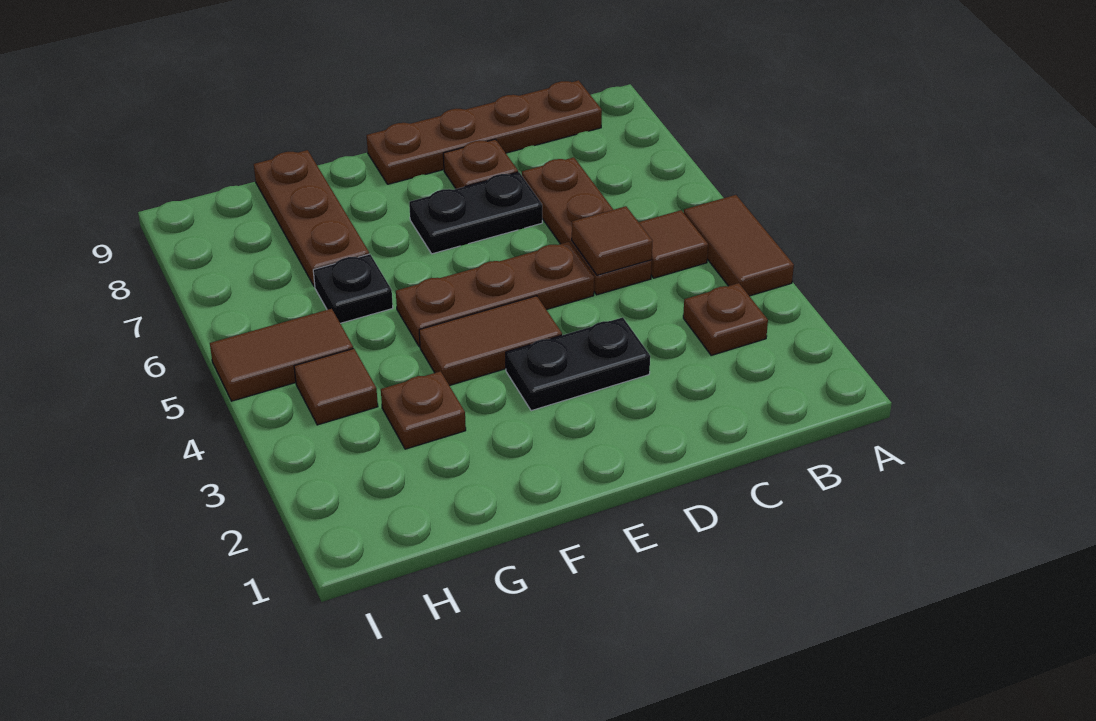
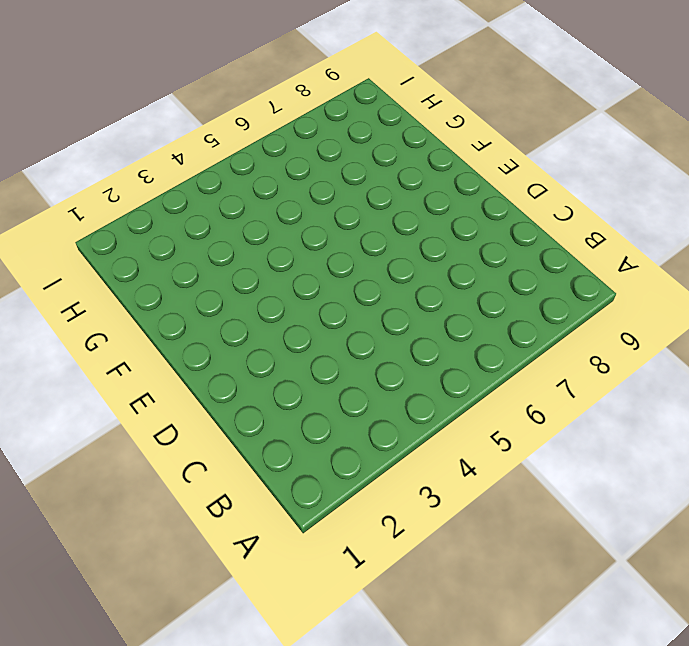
none -> brown 1x2 tile [684,195,794,296]
none -> brown 1x1 plate [683,283,768,355]
none -> brown 1x1 tile [639,210,708,278]

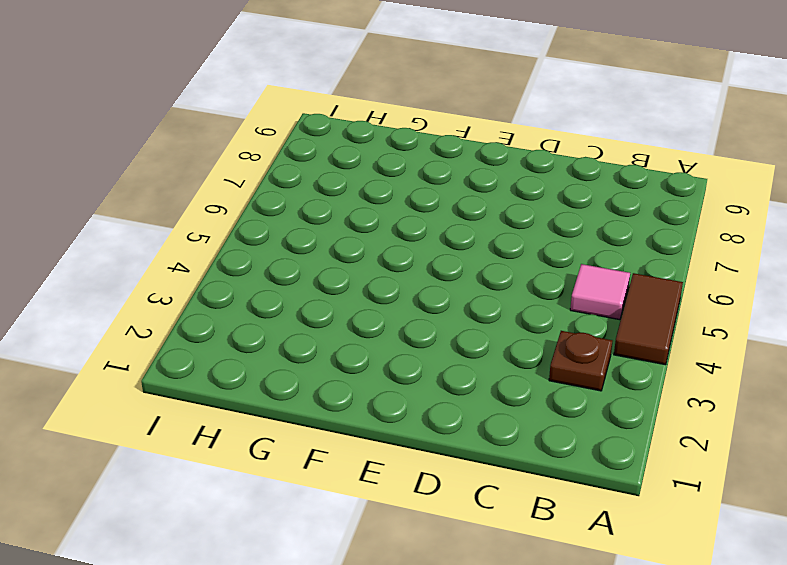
pink 1x1 tile [570,264,630,320] -> brown 1x1 tile [639,210,708,278]
none -> brown 1x4 plate [366,80,602,184]
none -> brown 1x3 plate [522,157,652,295]
none -> black 1x2 plate [506,317,650,411]

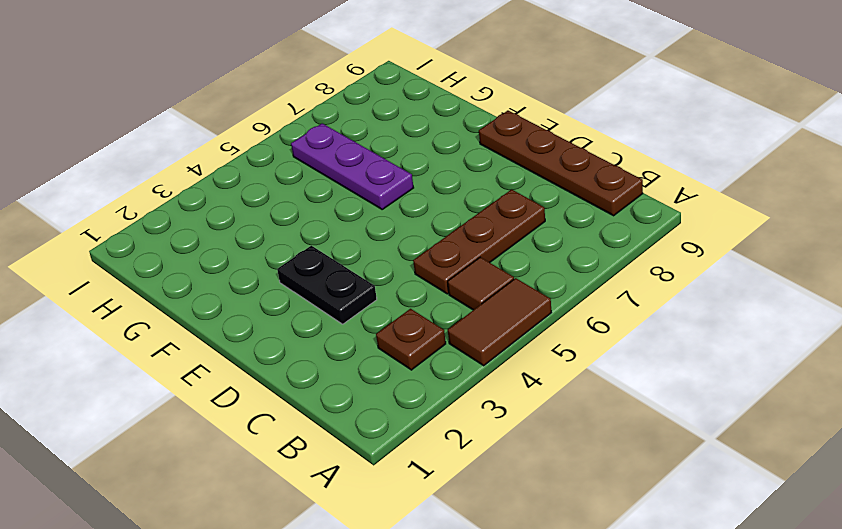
purple 1x3 plate [291,123,414,209] -> black 1x1 plate [313,254,393,323]
none -> brown 1x3 plate [396,242,594,347]
none -> black 1x2 plate [409,172,542,254]
none -> brown 1x1 plate [443,139,518,189]

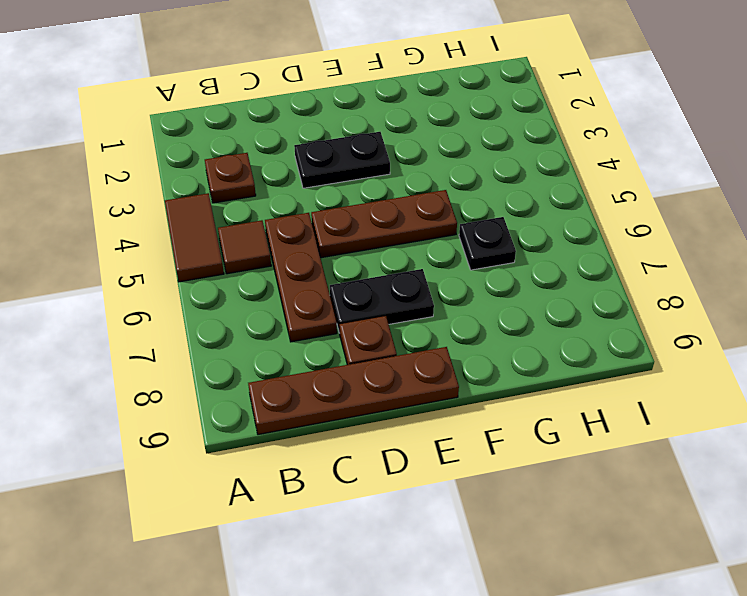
none -> brown 1x2 tile [419,296,562,386]
none -> brown 1x1 plate [381,371,466,449]
none -> brown 1x3 plate [254,150,369,287]

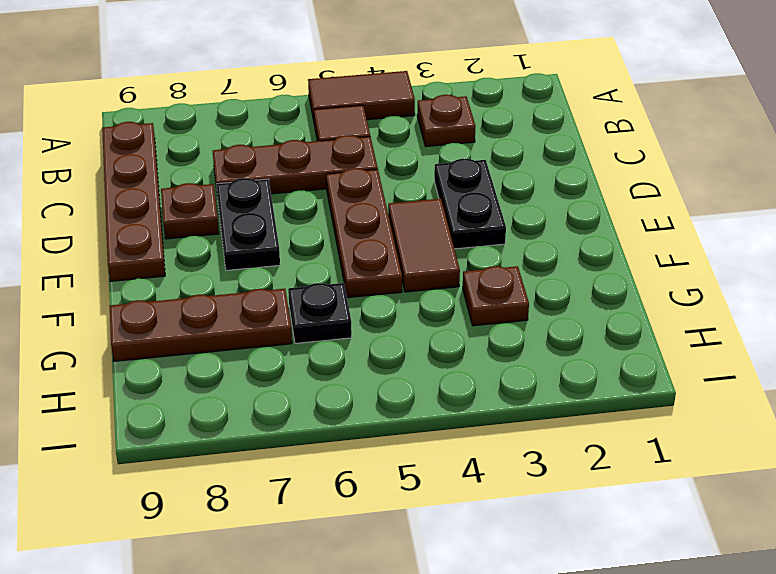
none -> brown 1x1 tile [294,348,378,425]
none -> brown 1x2 tile [210,309,353,401]
none -> brown 1x1 tile [572,206,652,275]

